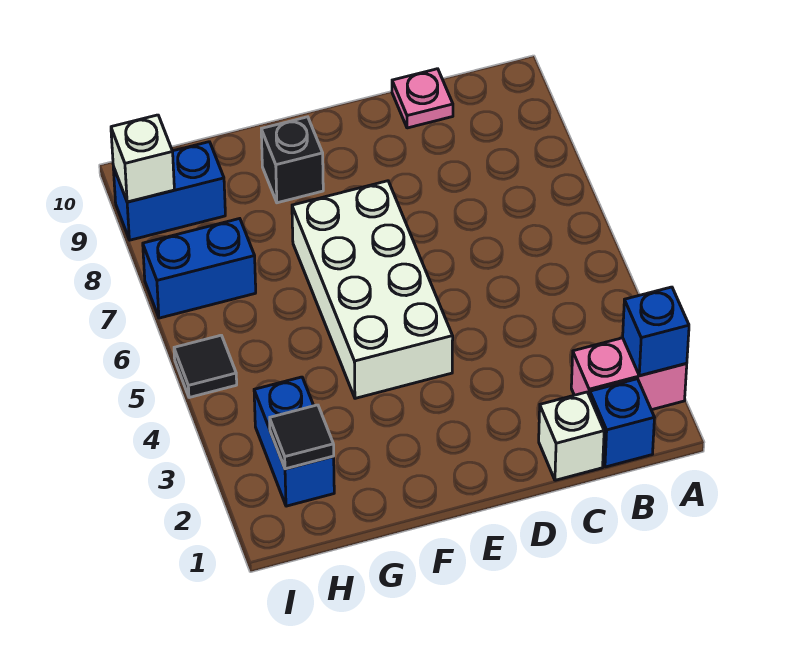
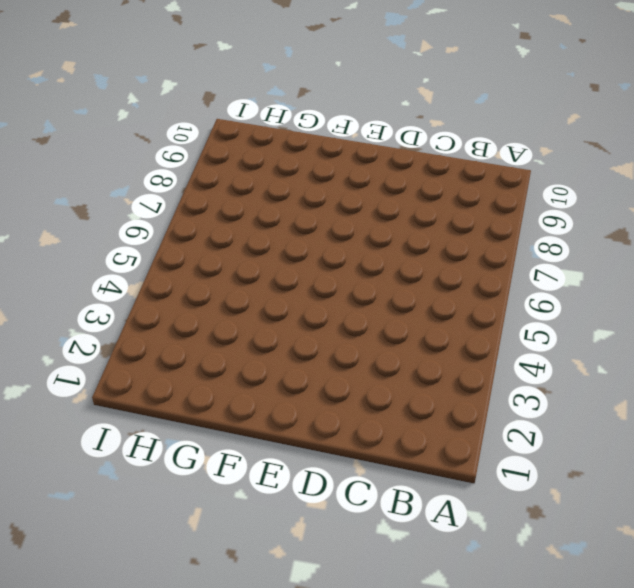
none -> pink 1x2 brick [571,338,687,410]
none -> blue 1x1 brick [590,379,655,467]
none -> white 1x1 brick [539,392,604,480]

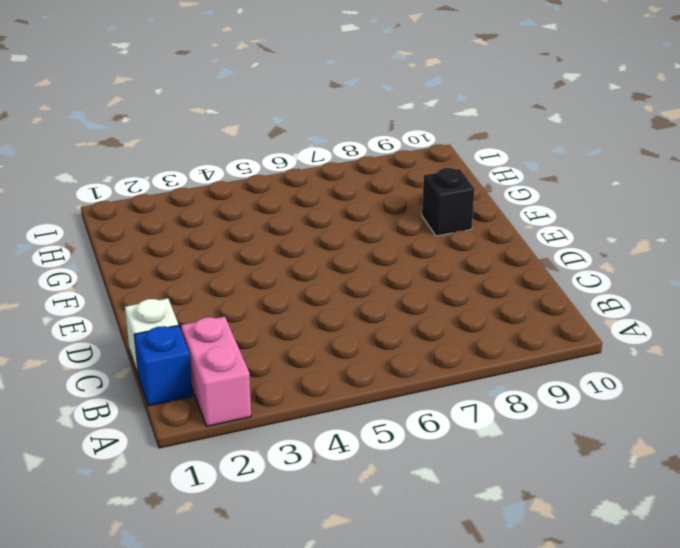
none -> pink 1x1 plate [392,69,453,128]
none -> white 2x4 brick [292,181,453,398]
none -> blue 1x2 brick [254,377,334,506]

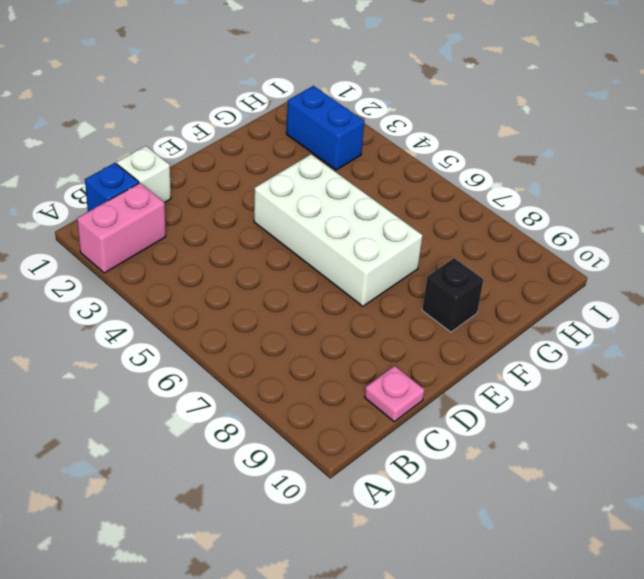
none -> blue 1x2 brick [143,219,256,318]
none -> blue 1x2 brick [113,142,225,240]
none -> black 1x1 tile [174,335,237,398]

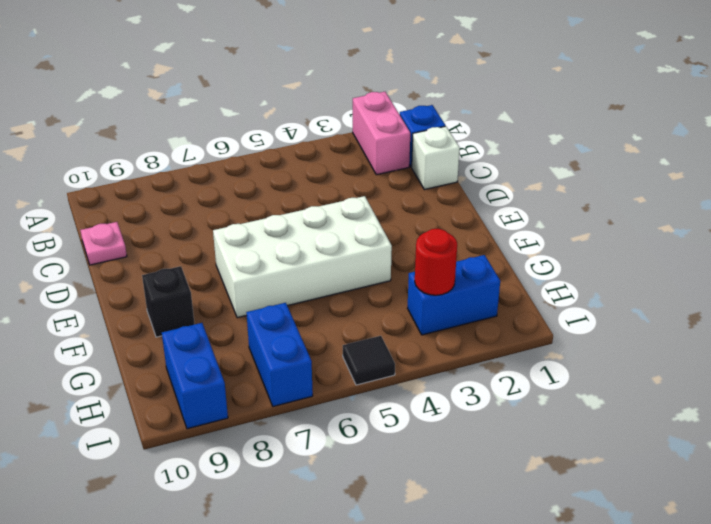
red 1x1 round brick [415,229,457,295] -> none
none -> blue 1x1 brick [623,287,689,376]
none -> black 1x1 tile [270,405,334,469]
none -> white 1x1 brick [111,115,174,202]

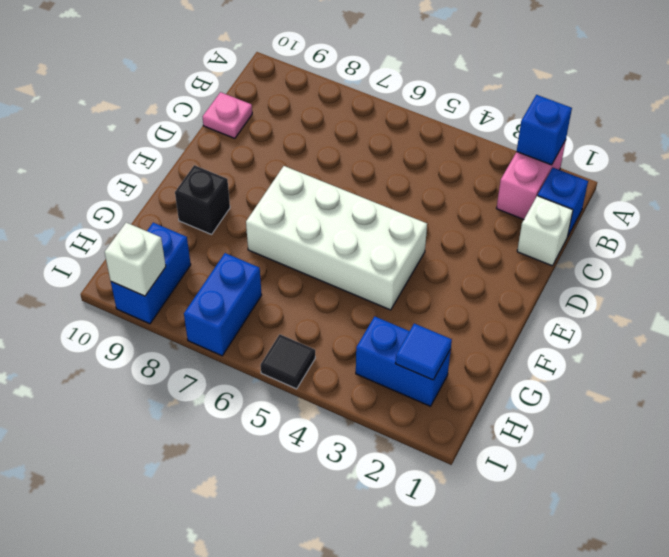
blue 1x1 tile [396,324,452,380] -> black 1x1 tile [270,405,334,469]

